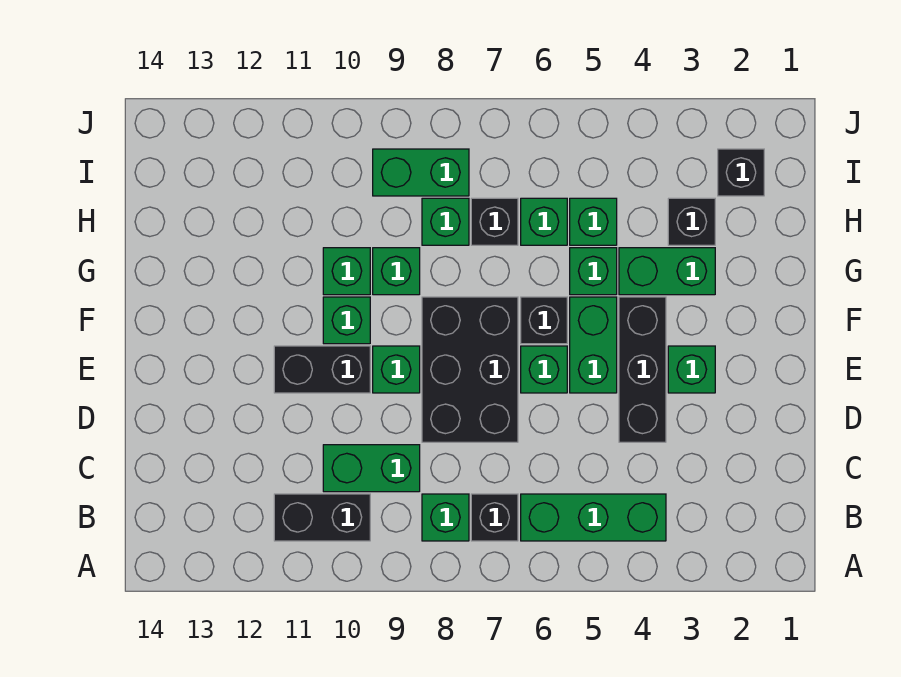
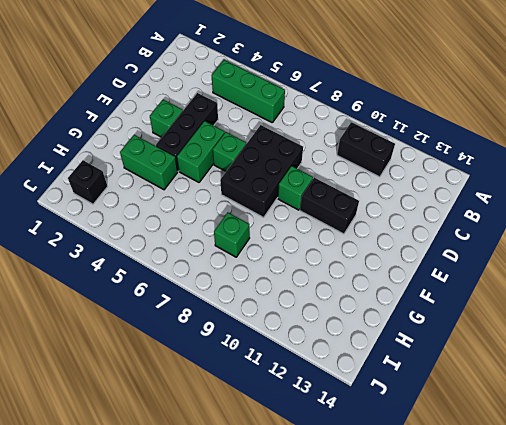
none -> black 1x1 brick [471,494,518,541]
none -> green 1x1 brick [422,494,469,541]
none -> green 1x2 brick [323,445,420,492]

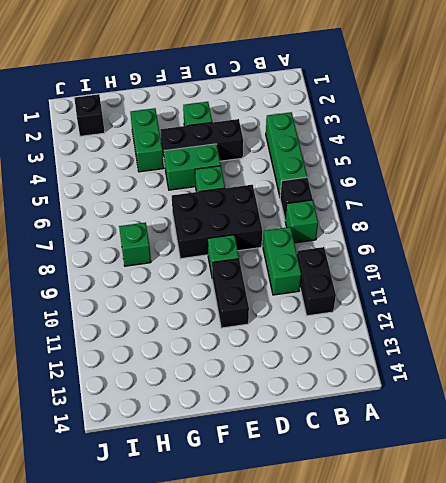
none -> black 1x1 brick [521,297,567,344]
none -> green 1x1 brick [323,297,370,344]
none -> green 1x1 brick [570,248,617,295]

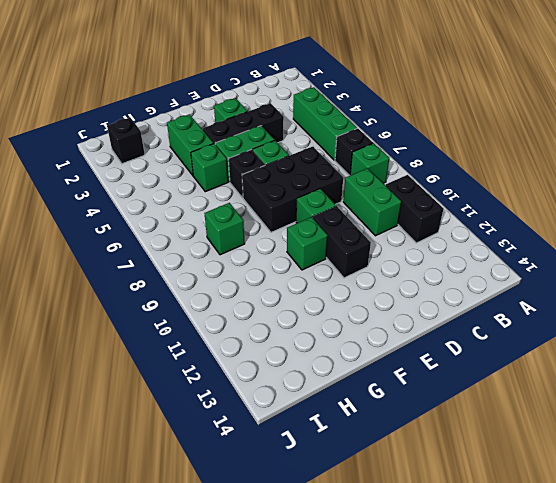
none -> green 1x1 brick [373,248,420,295]
none -> green 1x1 brick [323,248,370,295]
none -> black 1x1 brick [668,198,715,245]

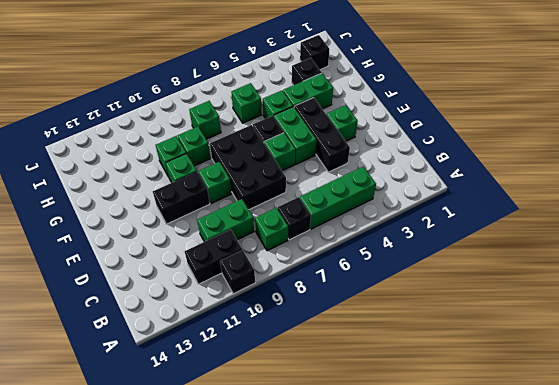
black 1x1 brick [220,250,255,294] -> black 1x1 brick moved to [471,198,518,245]
none -> green 1x1 brick [570,198,617,245]
none -> green 1x2 brick [373,149,469,196]

